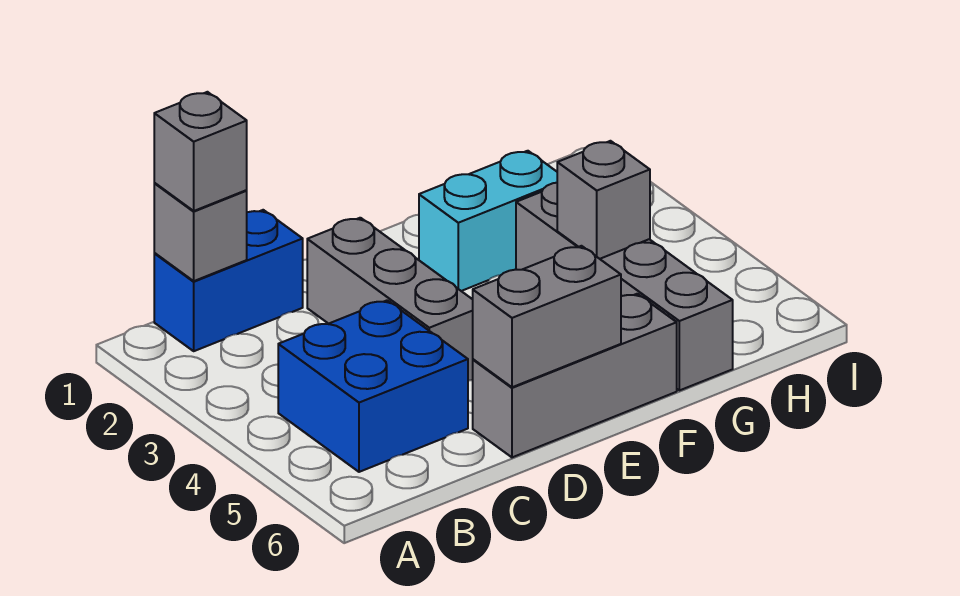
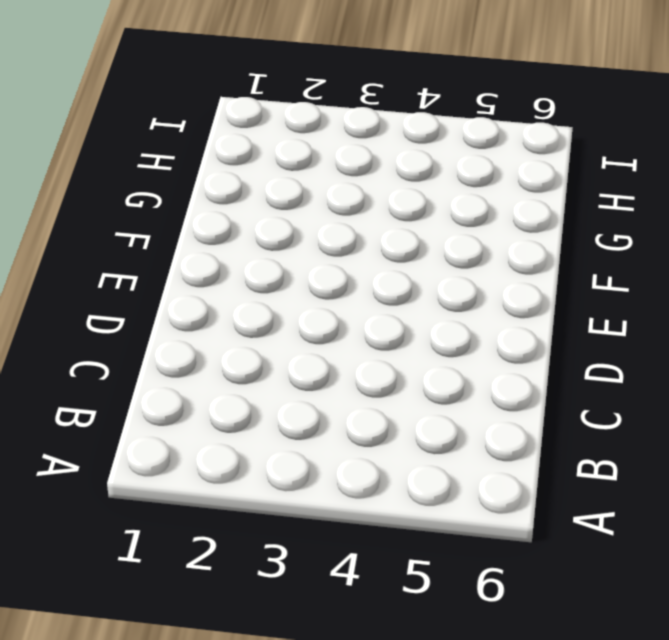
none -> blue 1x2 brick [154,210,303,351]
none -> blue 2x2 brick [278,300,468,472]

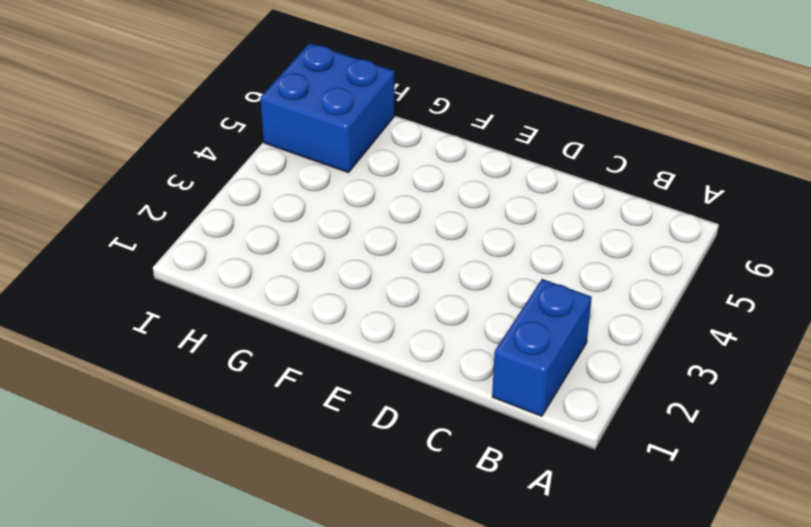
blue 1x2 brick [492,279,592,416] -> blue 1x2 brick turned to [154,210,303,351]
blue 2x2 brick [260,43,394,173] -> blue 2x2 brick moved to [278,300,468,472]
none -> grey 1x3 brick [307,218,473,381]
none -> grey 1x3 brick [473,294,677,457]

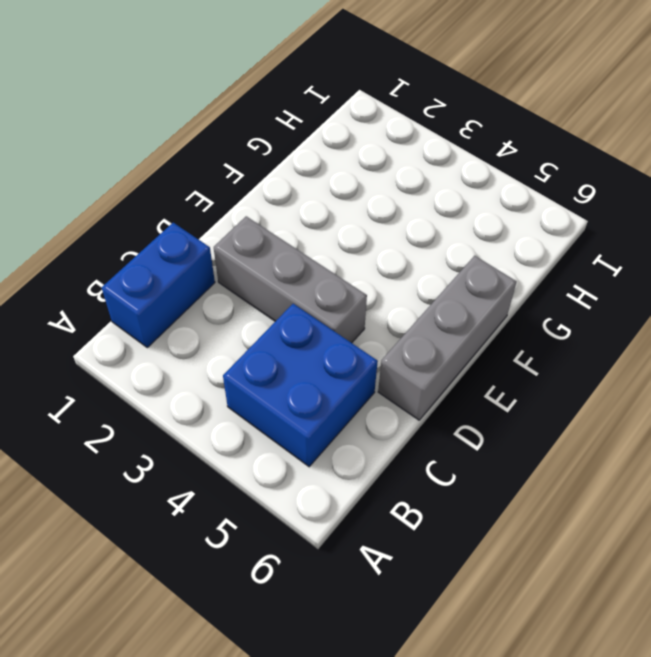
none -> cyan 1x2 brick [419,151,557,291]
none -> grey 1x4 brick [516,183,733,390]

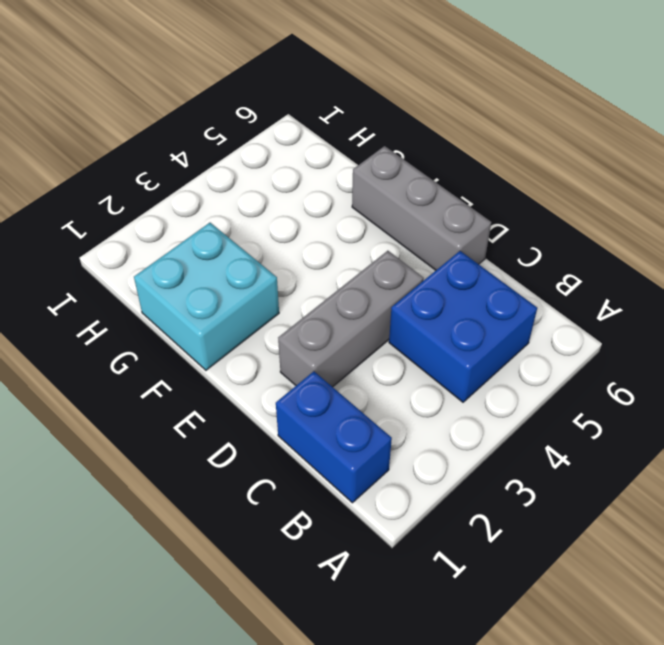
cyan 2x2 brick [134,223,279,370] -> cyan 1x2 brick [419,151,557,291]
none -> grey 1x4 brick [516,183,733,390]
none -> grey 1x1 brick [154,183,247,281]

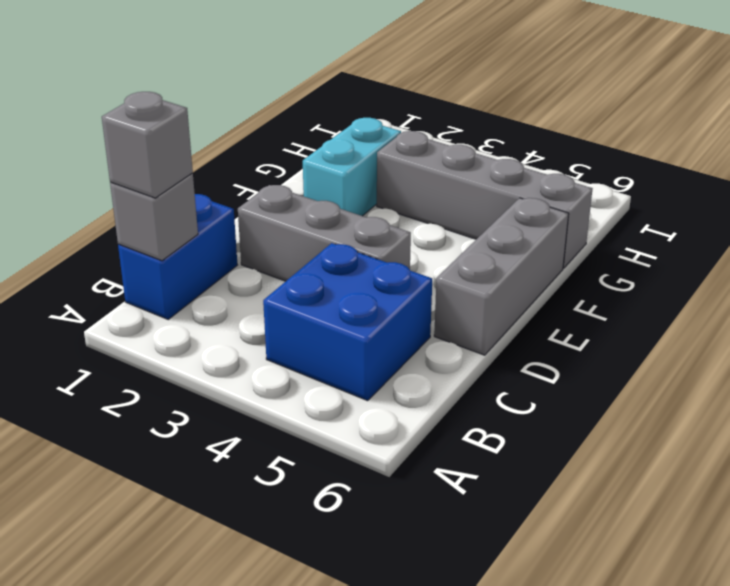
none -> grey 1x2 brick [473,246,621,387]
none -> grey 1x1 brick [557,141,650,259]

